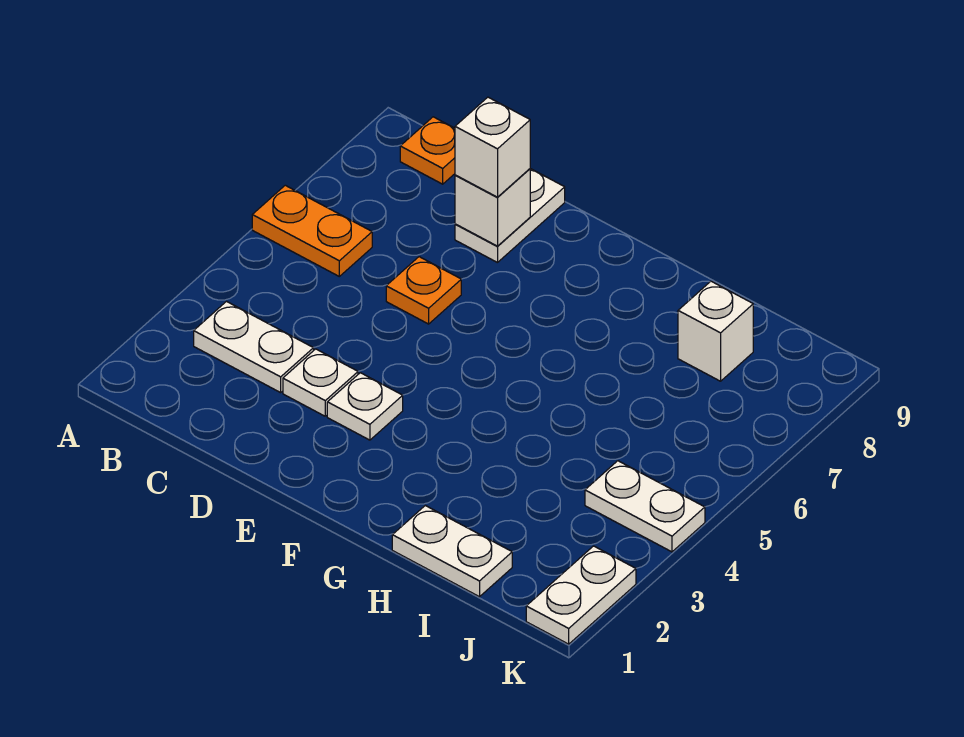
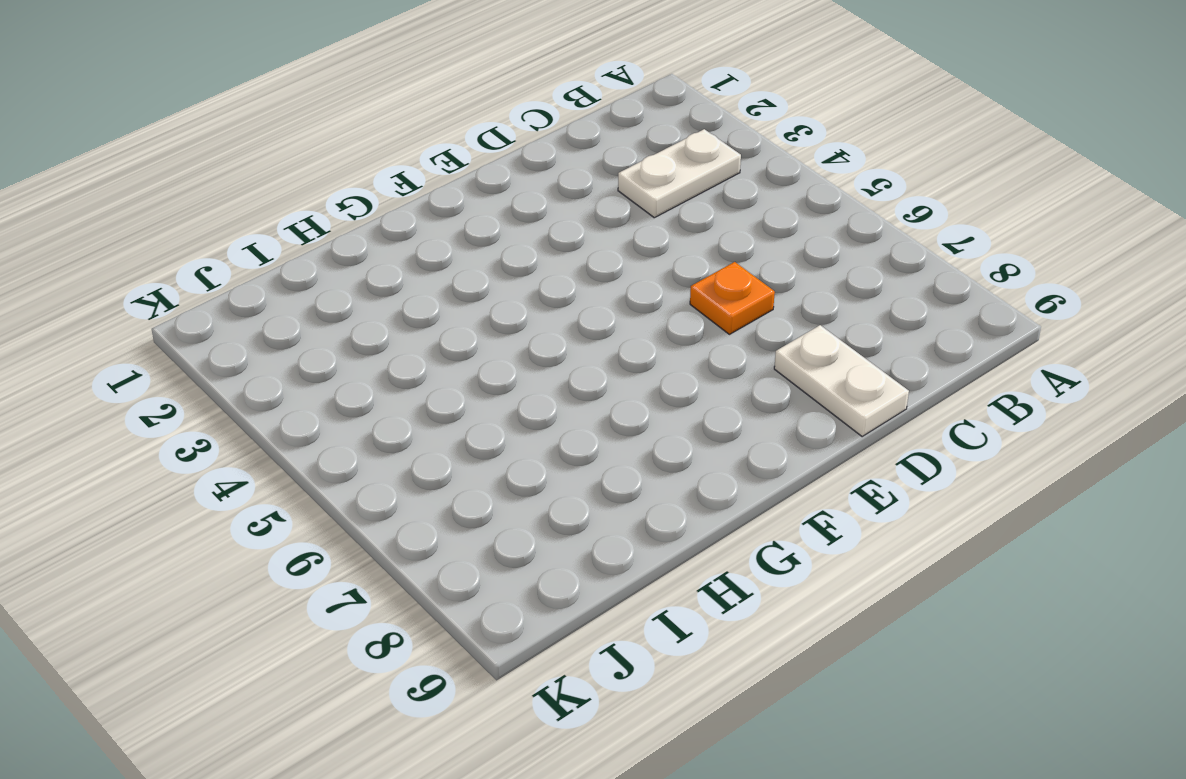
none -> orange 1x2 plate [252,185,372,276]
none -> orange 1x1 plate [400,117,455,184]
none -> white 1x1 plate [283,349,358,416]

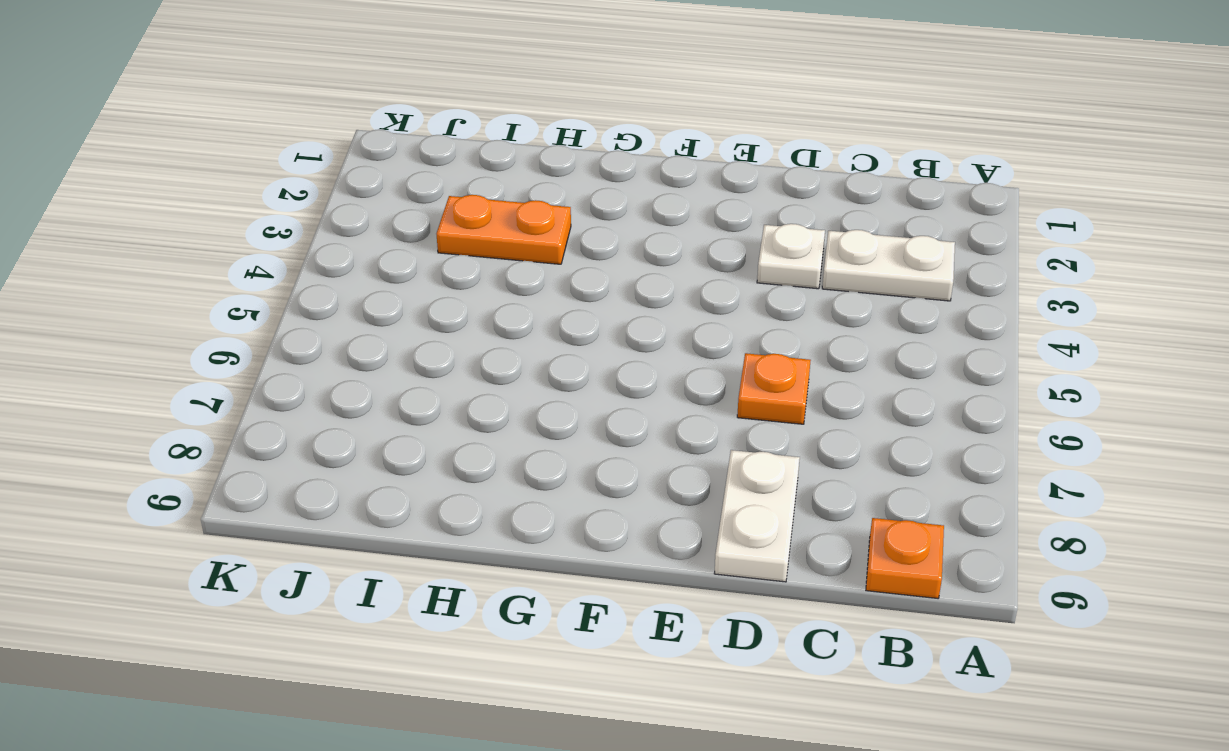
orange 1x2 plate [437,195,571,264] -> orange 1x2 plate moved to [252,185,372,276]
none -> white 1x1 plate [327,373,403,440]
none -> white 1x2 plate [392,506,512,597]
none -> white 1x1 brick [678,281,753,381]

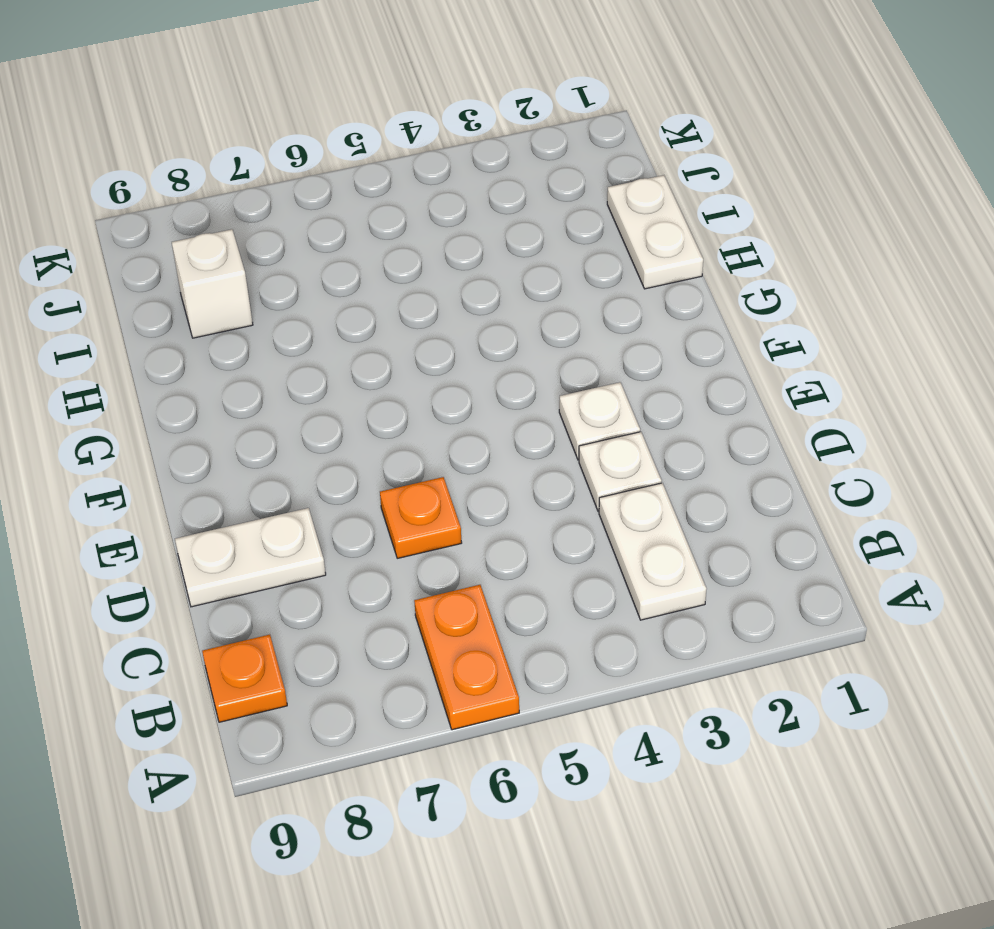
none -> white 1x2 plate [585,461,705,552]
none -> white 1x2 plate [526,546,636,644]
none -> white 1x1 brick [455,169,530,246]

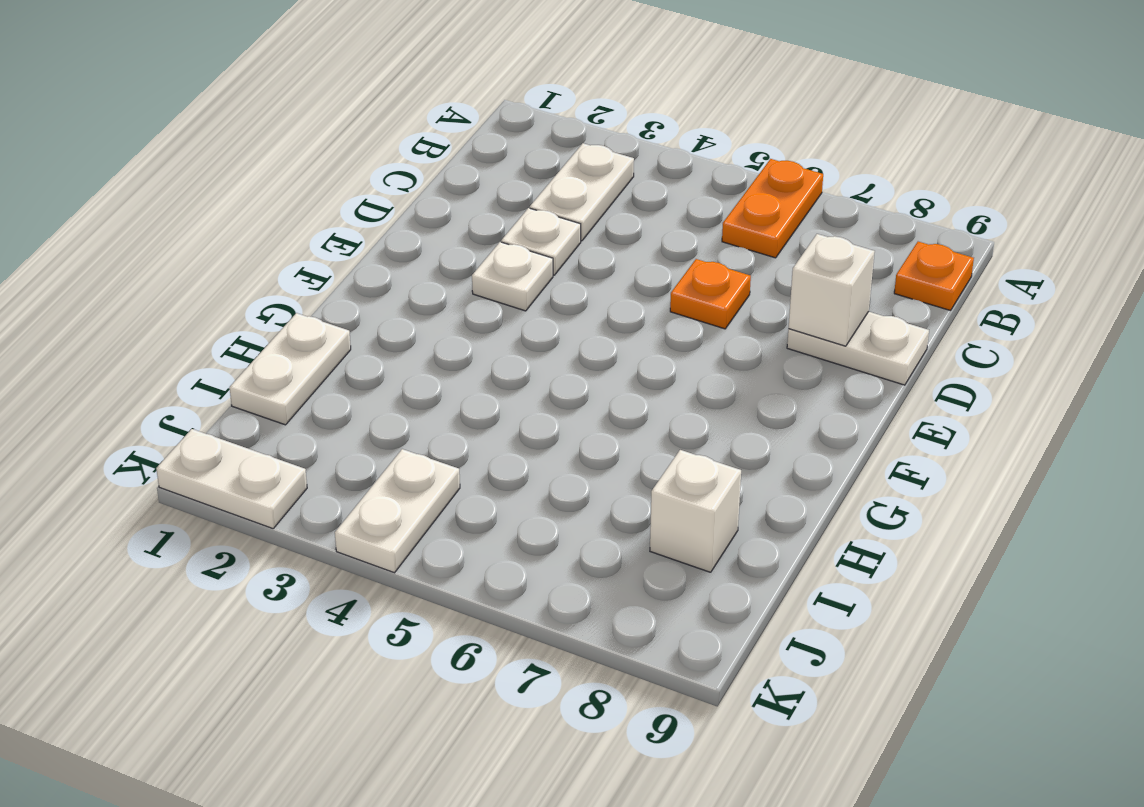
none -> white 1x1 brick [455,97,530,197]

